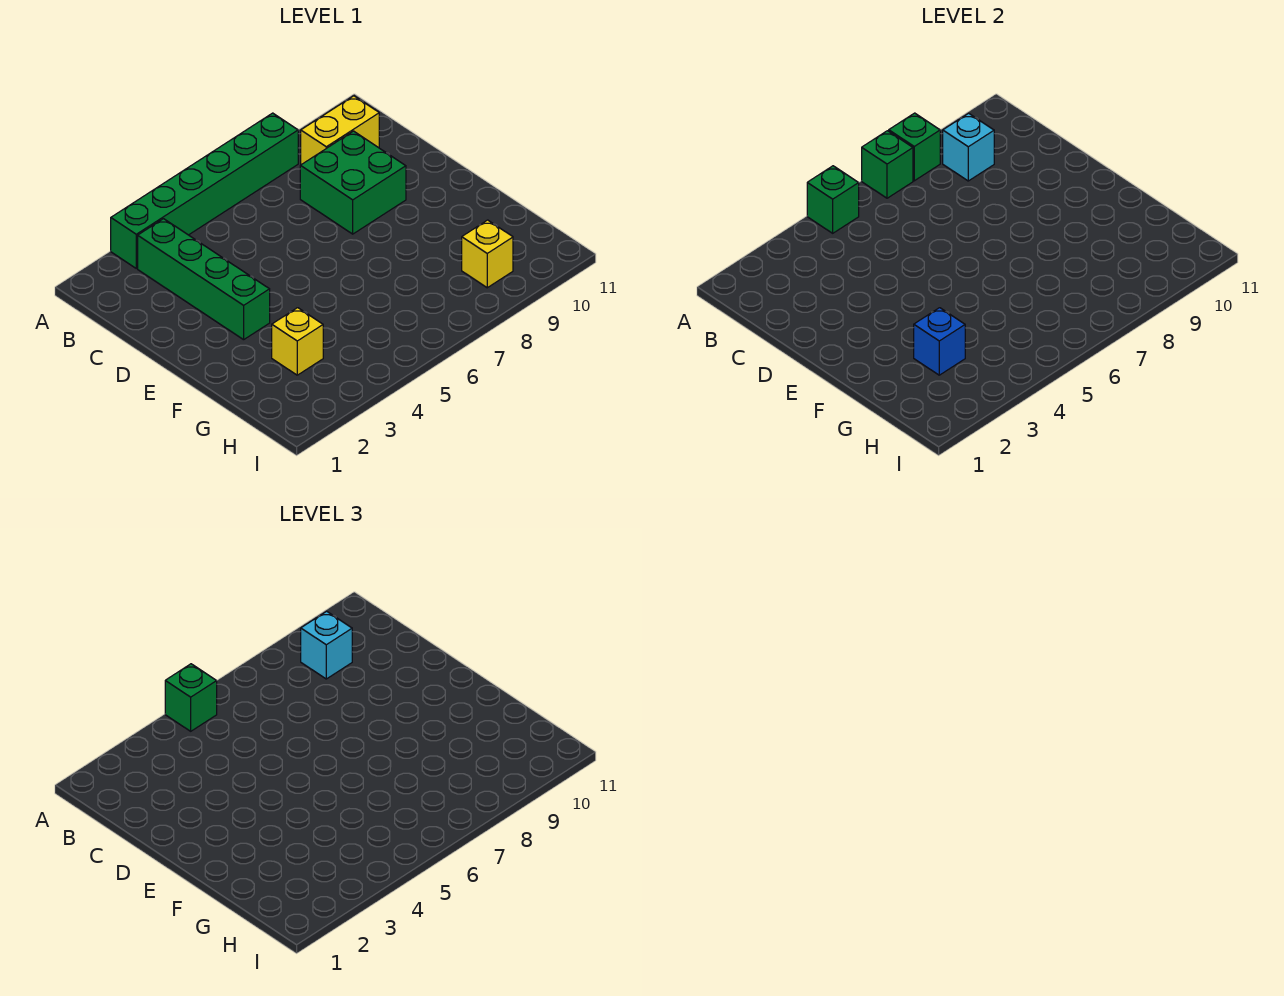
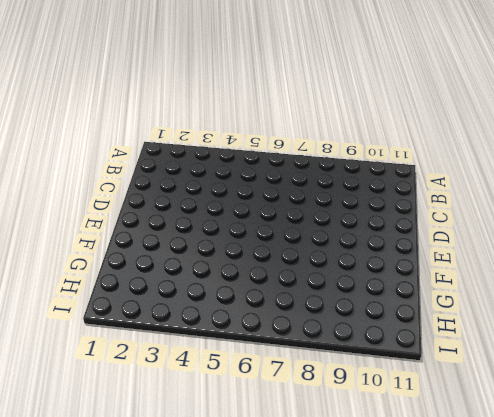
none -> green 1x6 brick [111,113,298,268]
none -> green 1x4 brick [138,219,270,340]
none -> yellow 1x2 brick [301,96,379,165]

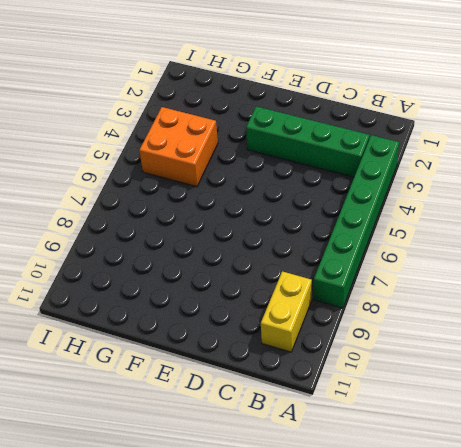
orange 2x2 brick [139,107,218,187] -> none
none -> green 2x2 brick [300,131,406,234]
none -> yellow 1x1 brick [272,308,323,375]
none -> yellow 1x1 brick [462,220,513,288]

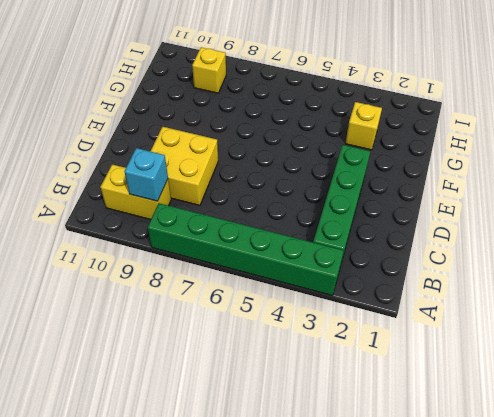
yellow 2x2 brick [150,127,218,206] -> green 2x2 brick [300,131,406,234]
none -> green 1x1 brick [807,166,859,233]
none -> green 1x1 brick [862,131,913,198]
none -> green 1x1 brick [889,113,940,181]

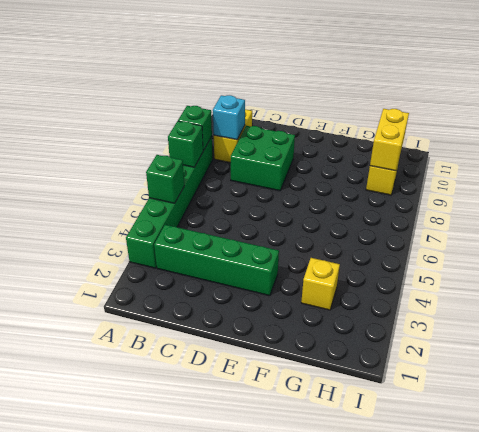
yellow 1x2 brick [370,109,409,171] -> none
none -> blue 1x1 brick [914,308,965,375]
none -> green 1x1 brick [165,664,217,731]
none -> cyan 1x1 brick [301,611,352,679]

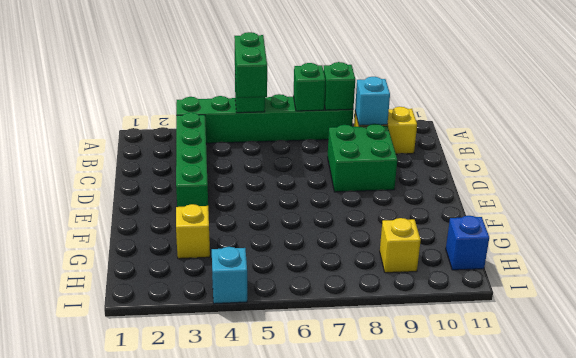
green 1x2 brick [234,32,267,98] -> green 1x1 brick [165,664,217,731]
blue 1x1 brick [446,216,489,270] -> blue 1x1 brick moved to [914,308,965,375]
cyan 1x1 brick [212,247,247,304] -> cyan 1x1 brick moved to [301,611,352,679]

